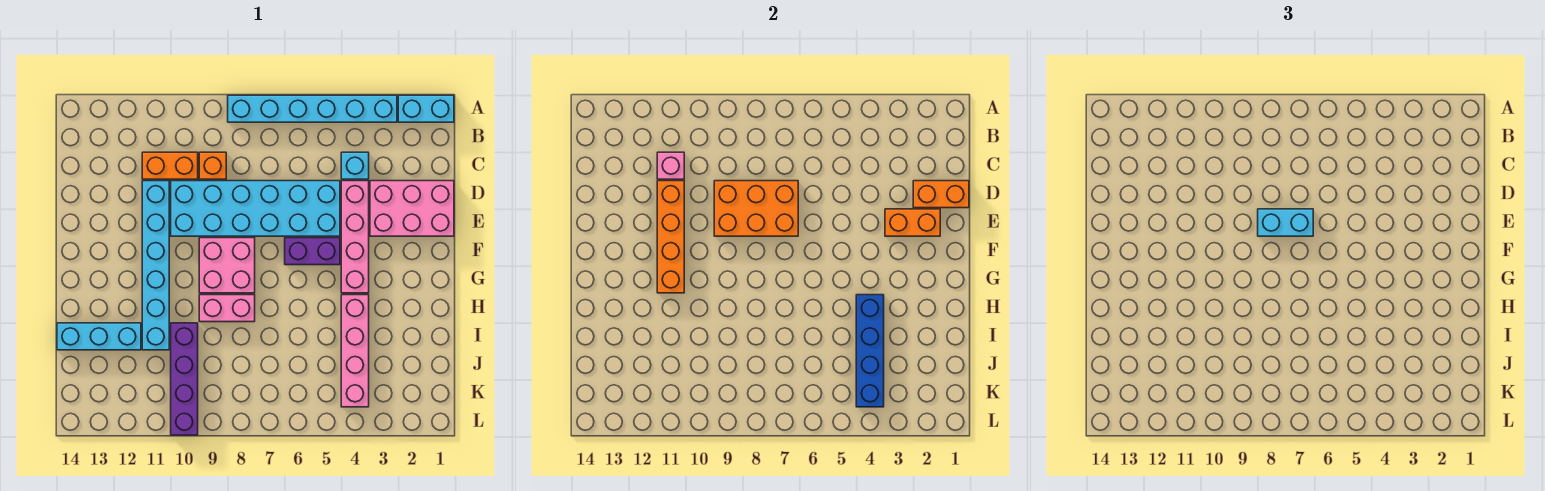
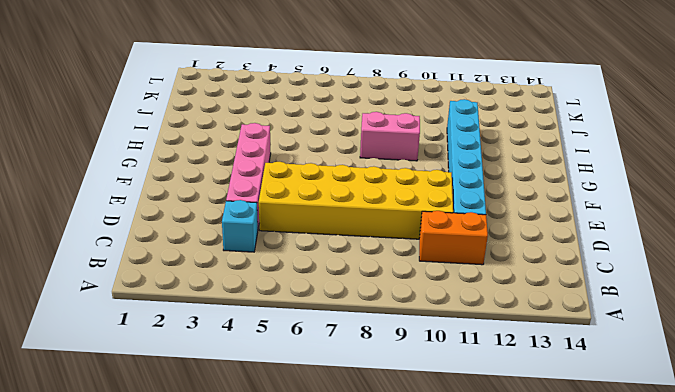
yellow 2x6 brick [259,162,453,239] -> cyan 2x6 brick [171,181,340,236]
none -> cyan 1x2 brick [398,95,454,122]
none -> cyan 1x6 brick [228,95,397,122]
none -> orange 1x1 brick [199,152,226,179]

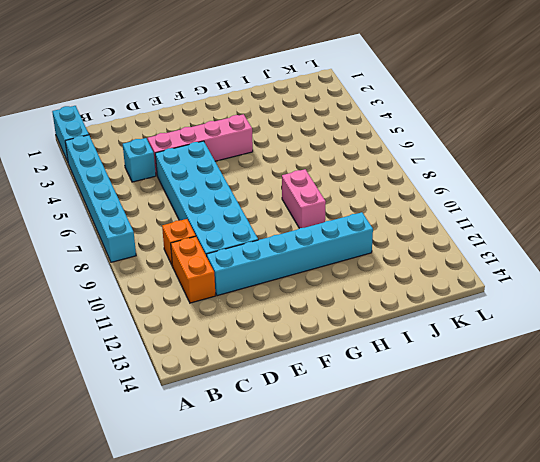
none -> pink 2x3 brick [370,181,454,236]
none -> purple 1x2 brick [285,238,340,265]
none -> pink 2x2 brick [199,238,255,293]

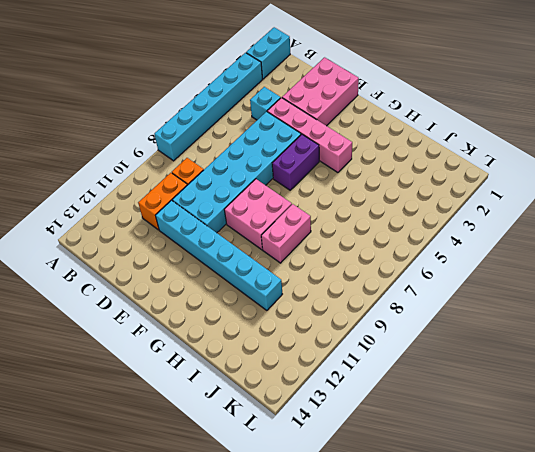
none -> pink 1x4 brick [341,295,369,407]
none -> purple 1x4 brick [171,323,198,435]
none -> cyan 1x3 brick [57,323,141,350]

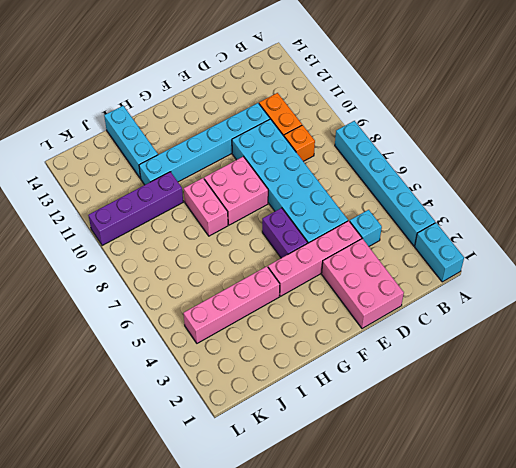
none -> pink 1x1 brick [657,152,684,179]
none -> orange 1x2 brick [913,181,969,208]
none -> orange 2x3 brick [714,181,798,236]

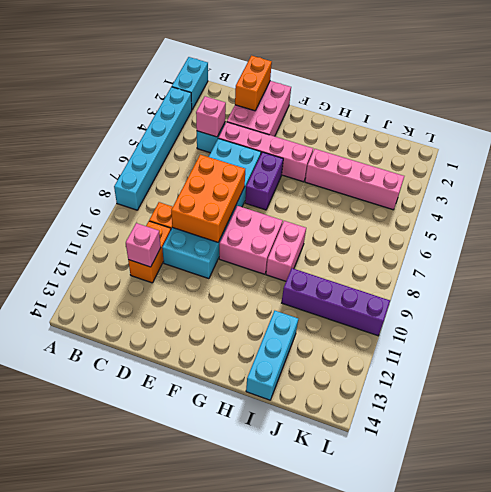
pink 1x1 brick [196,96,226,137] -> none
none -> cyan 1x6 brick [142,181,169,350]
none -> orange 1x4 brick [657,181,684,293]
none -> orange 1x2 brick [885,209,940,236]

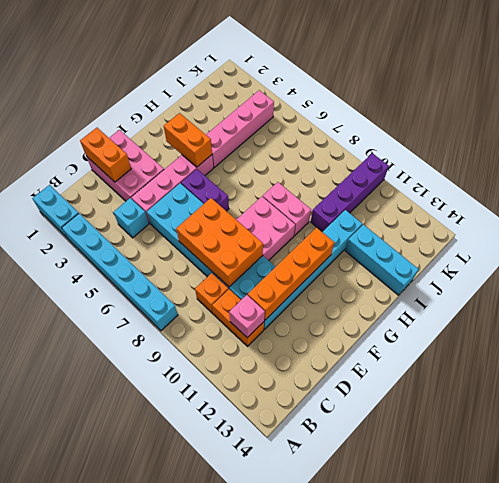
orange 1x2 brick [164,113,212,167] -> orange 1x2 brick moved to [885,209,940,236]
none -> blue 1x4 brick [856,295,884,407]
none -> cyan 1x2 brick [1258,209,1313,236]

